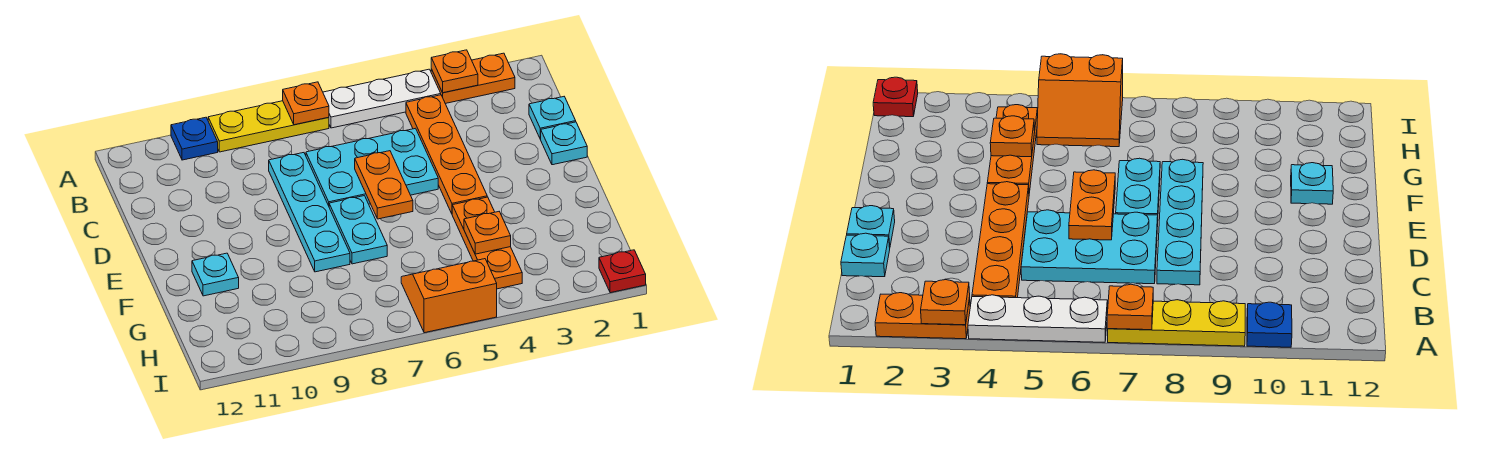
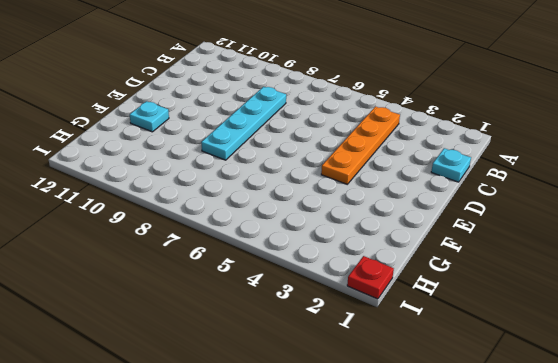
none -> orange 1x2 plate [431,53,515,104]
none -> white 1x3 plate [323,69,441,128]
none -> yellow 1x3 plate [208,101,329,152]

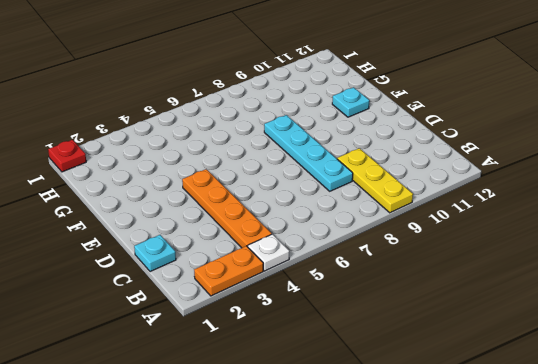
white 1x1 plate [248,234,289,271] -> white 1x3 plate [323,69,441,128]
yellow 1x3 plate [337,148,413,213] -> yellow 1x3 plate turned to [208,101,329,152]
none -> blue 1x1 plate [171,117,218,160]
none -> cyan 2x3 plate [306,128,438,206]
none -> cyan 1x1 plate [541,122,587,165]

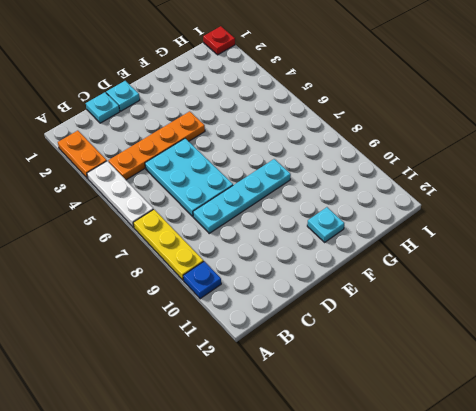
none -> cyan 1x2 plate [329,196,387,264]
none -> orange 1x3 plate [452,197,522,289]
none -> orange 2x2 slope [401,259,497,333]

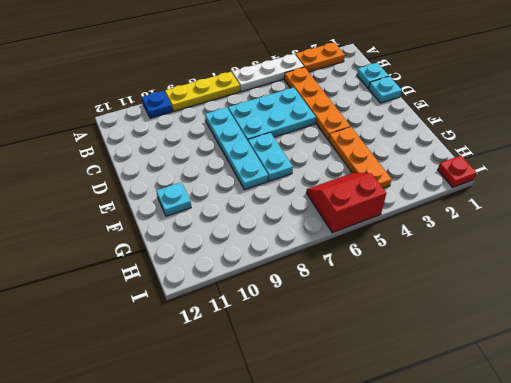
red 2x2 slope [306,173,386,233] -> orange 2x2 slope [401,259,497,333]
none -> orange 1x1 plate [431,50,478,93]
none -> orange 1x1 plate [283,82,329,125]
none -> orange 1x2 plate [355,151,413,219]

